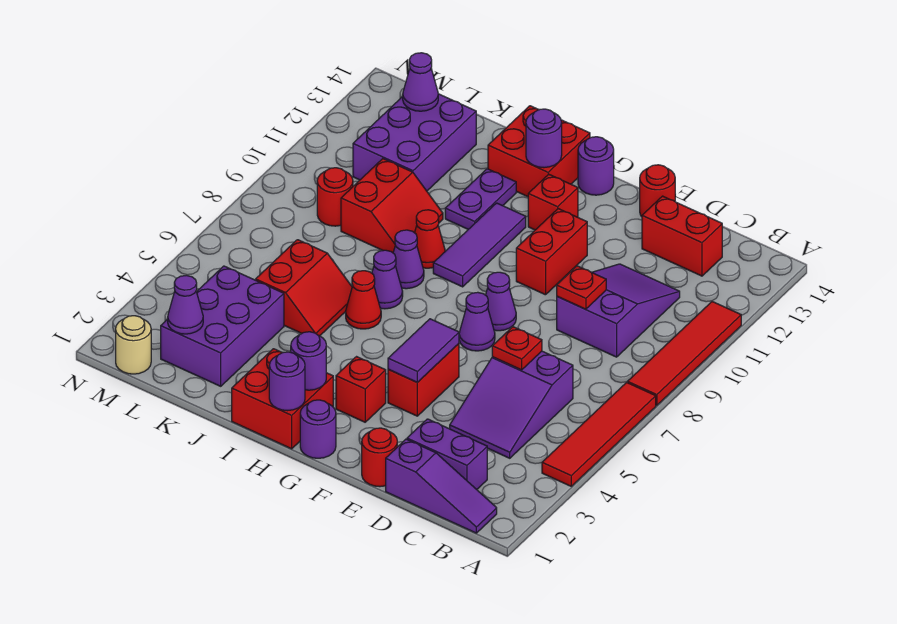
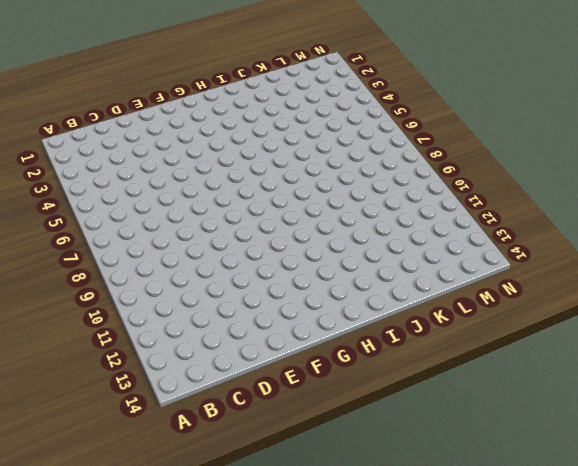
none -> red 1x4 tile [542,382,656,486]
none -> red 1x4 tile [628,302,741,406]
none -> purple 1x3 slope [386,439,497,533]
none -> purple 1x2 brick [407,419,487,489]

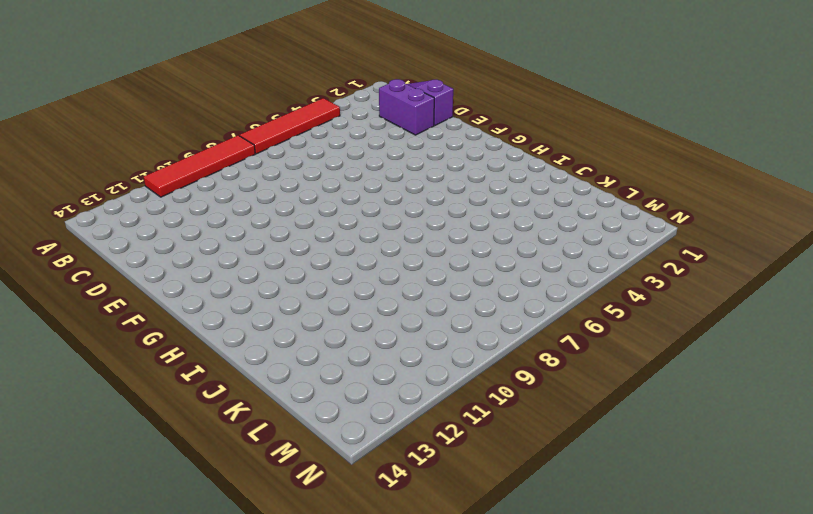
none -> purple 2x3 slope [450,351,573,458]
none -> purple 2x3 slope [557,264,680,357]
none -> red 1x2 brick [642,196,722,276]
none -> red 1x1 round brick [362,428,397,487]

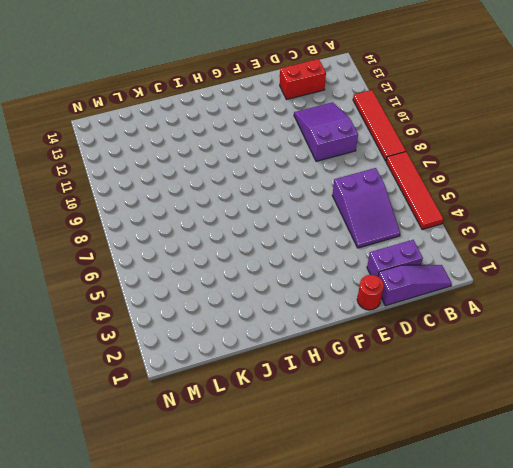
none -> red 1x1 round brick [640,165,675,217]
none -> red 1x2 brick [388,344,459,416]
none -> purple 1x1 cone [459,292,495,351]
none -> purple 1x1 cone [486,272,516,331]

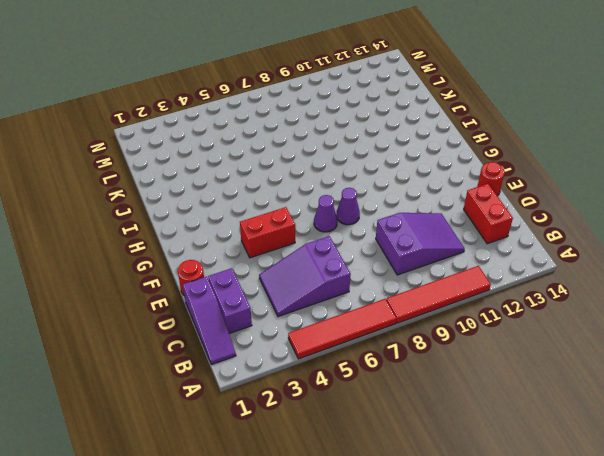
none -> red 1x2 brick [516,209,587,295]
none -> purple 1x1 round brick [300,400,336,458]
none -> red 1x1 brick [336,357,386,422]
none -> red 1x1 brick [528,174,578,230]

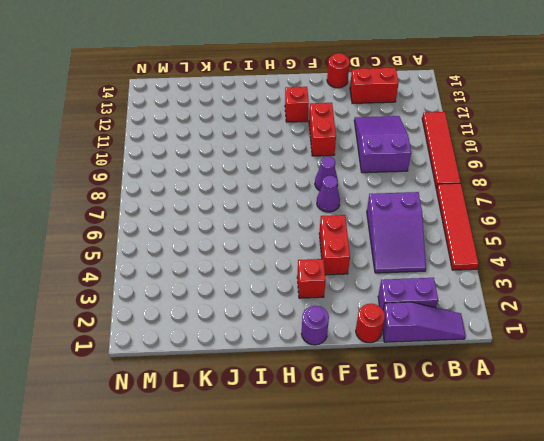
none -> purple 1x1 round brick [578,137,614,195]
none -> red 2x2 brick [232,349,333,449]
none -> purple 1x3 tile [433,203,526,287]
none -> red 2x2 brick [488,106,590,197]

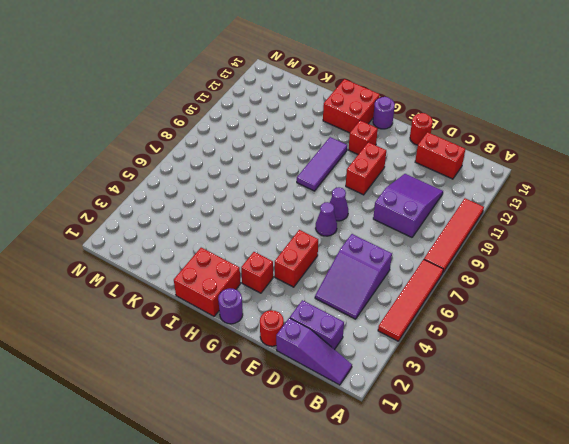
none -> red 1x1 cone [346,271,381,329]
none -> purple 1x1 cone [372,250,403,309]
none -> purple 1x1 cone [393,230,424,289]
none -> red 1x1 cone [415,210,445,268]

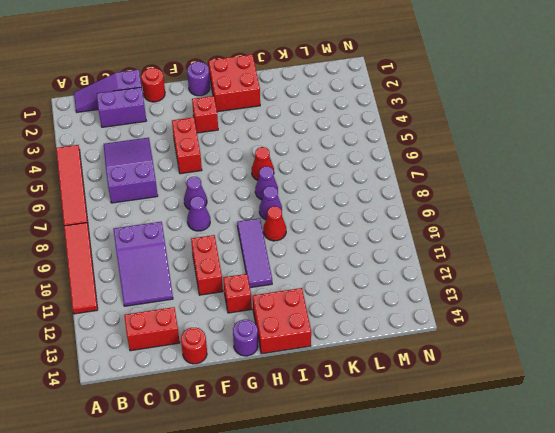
none -> purple 1x2 plate [445,169,516,229]
none -> red 2x2 slope [256,240,352,336]
none -> red 2x2 slope [341,159,443,253]
none -> purple 2x3 brick [161,266,284,386]

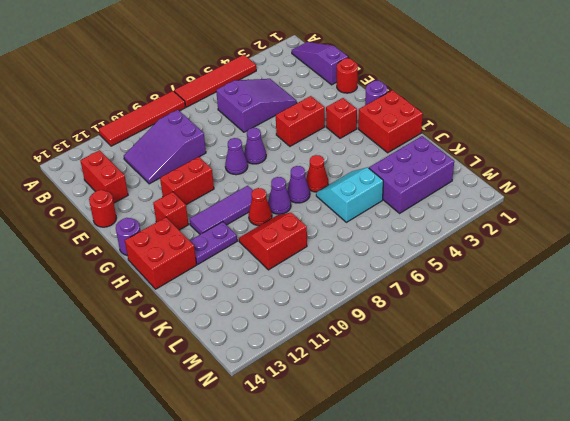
cyan 2x2 slope [316,167,383,222] -> red 2x2 slope [256,240,352,336]
none -> purple 1x2 brick [407,419,487,489]
none -> purple 2x3 brick [353,94,476,191]
none -> red 1x1 round brick [317,168,353,226]
none -> tan 1x1 round brick [116,316,151,374]

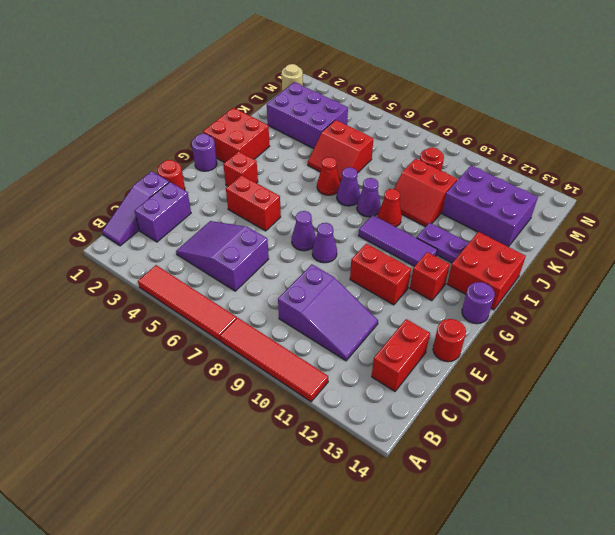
none -> red 1x1 plate [492,327,542,370]
none -> red 1x1 plate [557,266,606,309]
none -> purple 1x2 tile [388,319,459,382]
none -> purple 1x1 round brick [269,352,305,411]

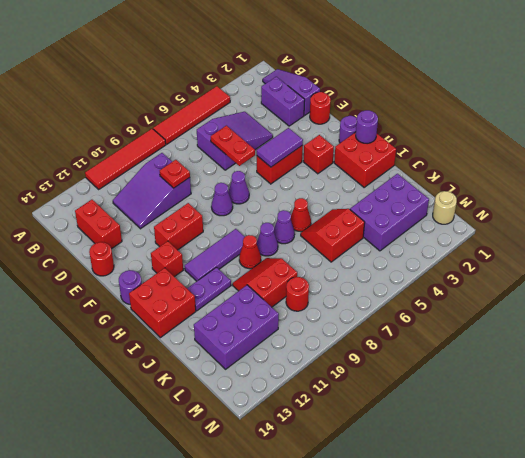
red 1x2 plate [211,126,255,166] -> red 1x1 plate [492,327,542,370]
none -> purple 1x1 round brick [291,332,326,390]
none -> purple 1x1 round brick [526,109,562,168]
none -> purple 1x1 cone [168,275,203,334]
none -> purple 1x1 cone [403,53,438,111]

